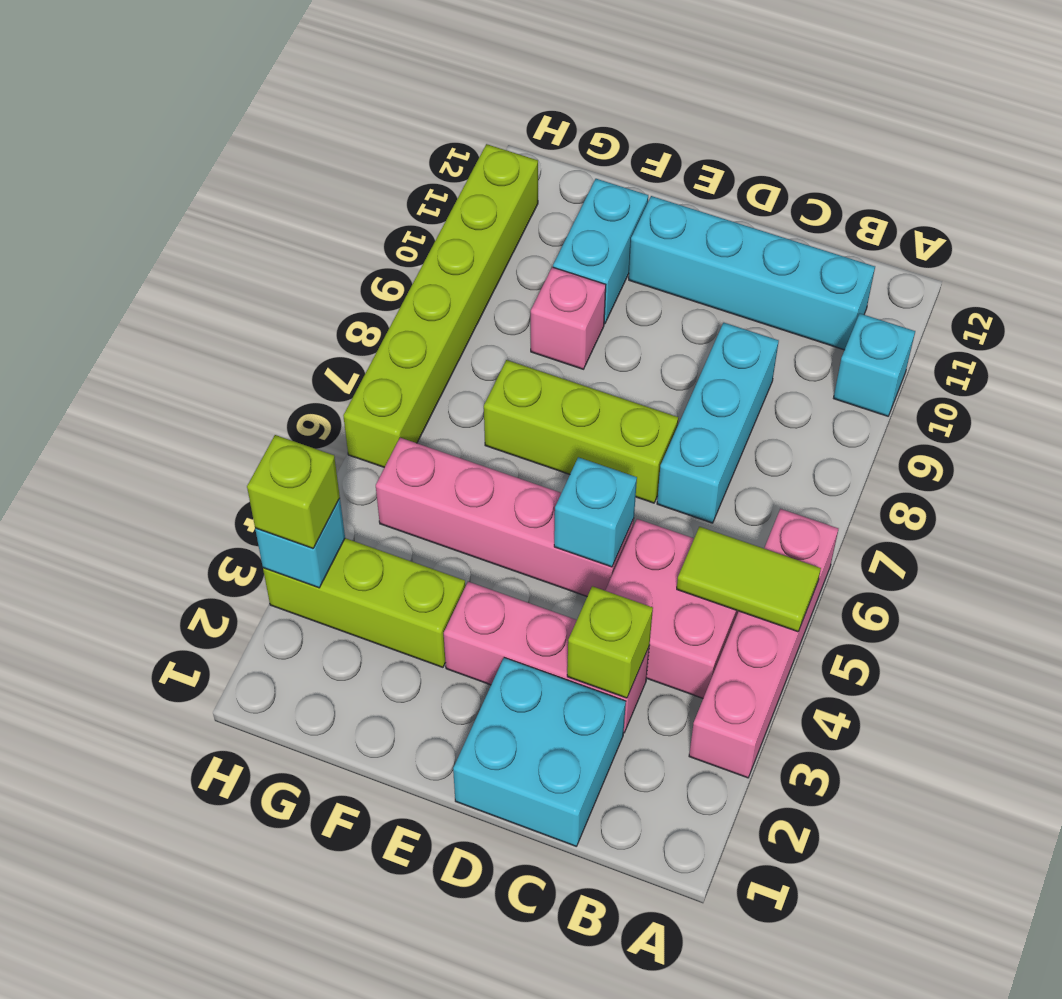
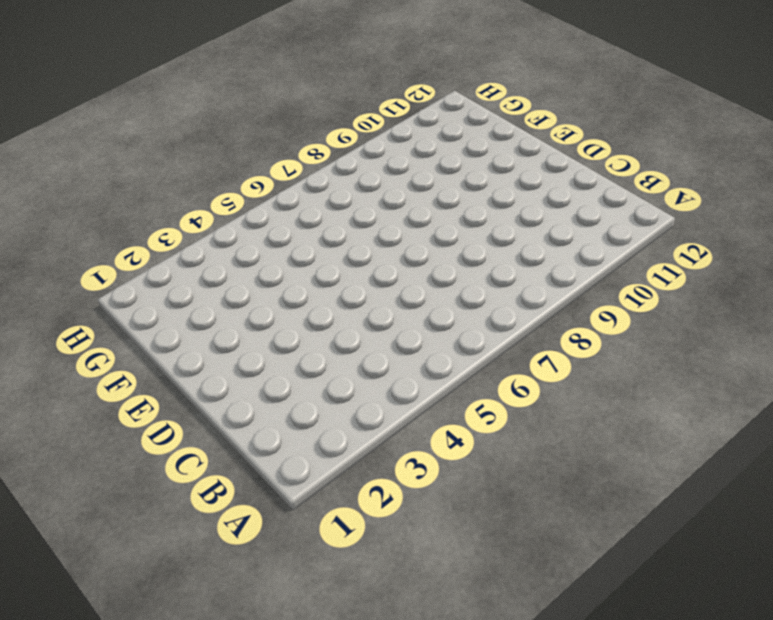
none -> pink 1x4 brick [689,509,838,778]
none -> cyan 1x1 brick [834,314,915,416]
none -> pink 2x2 brick [605,519,739,698]

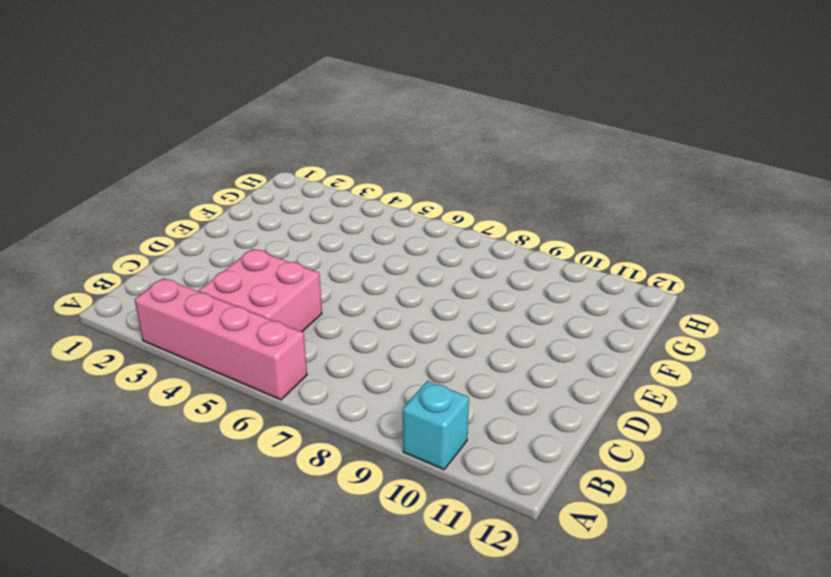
none -> cyan 1x4 brick [629,196,875,350]
none -> cyan 2x2 brick [453,658,626,846]
none -> pink 1x3 brick [444,582,649,733]

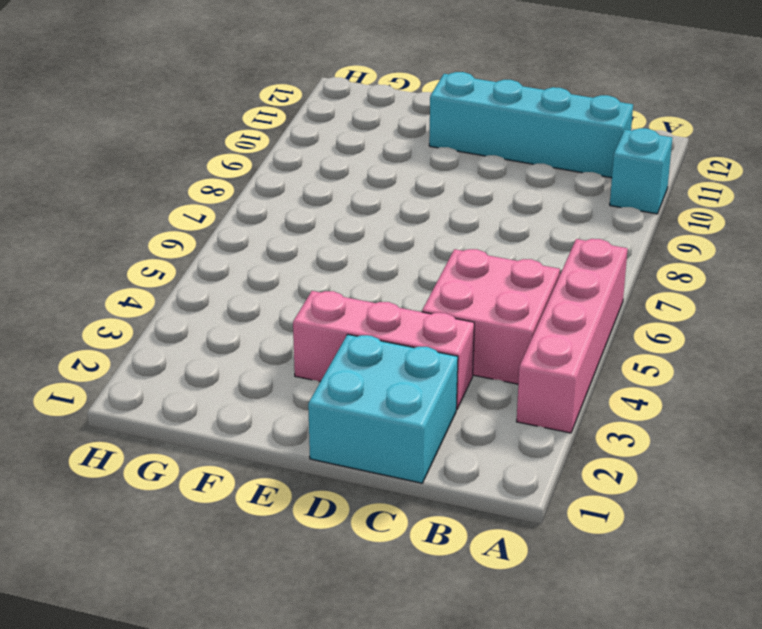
none -> cyan 1x3 brick [657,323,779,523]
none -> pink 1x4 brick [376,438,634,596]
none -> lime 1x3 brick [484,360,678,503]

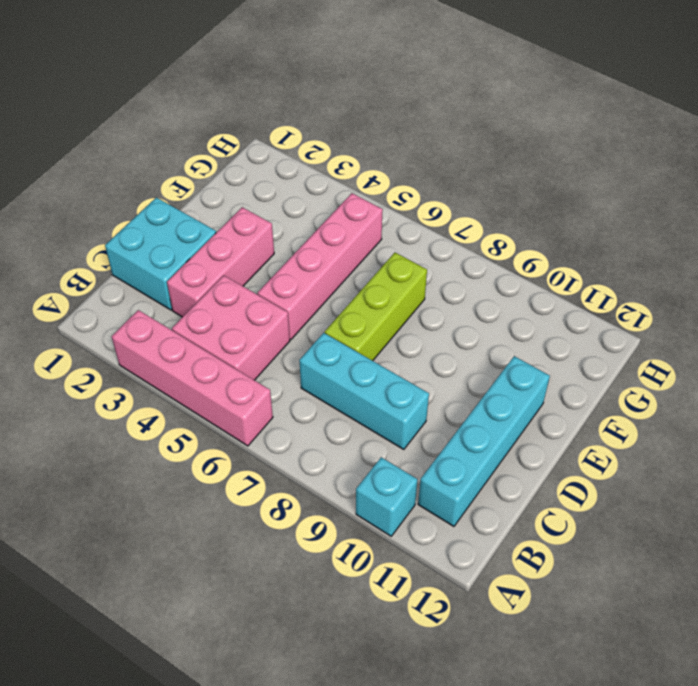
none -> lime 1x3 brick [263,538,465,667]
none -> pink 1x1 brick [531,267,606,369]
none -> cyan 1x2 brick [553,179,648,324]

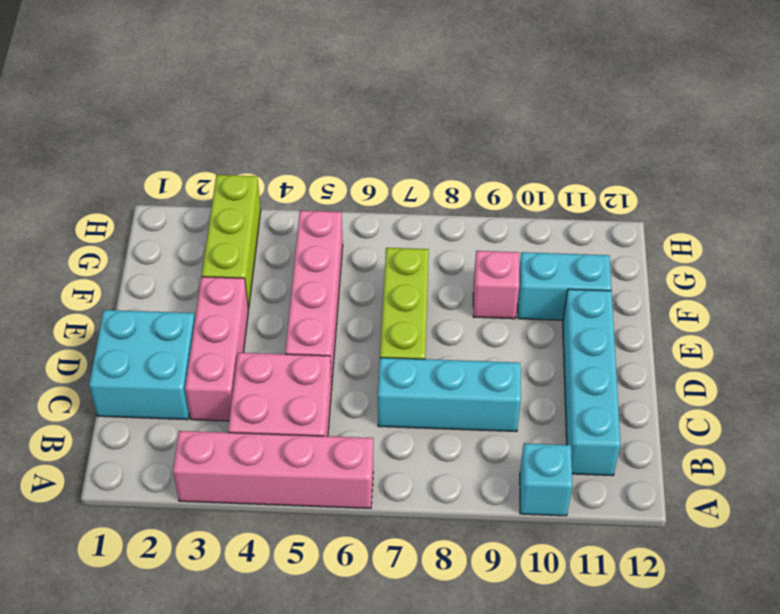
none -> lime 1x6 brick [343,144,538,467]
none -> lime 1x2 tile [677,527,821,632]
none -> lime 1x1 brick [567,586,653,698]

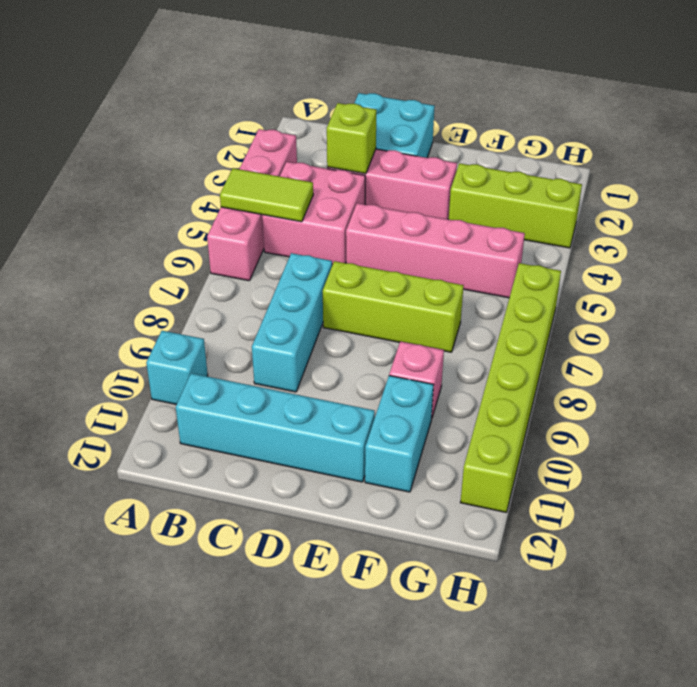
none -> cyan 1x1 brick [554,457,637,567]
none -> cyan 1x1 brick [255,498,345,588]
none -> lime 1x1 brick [247,435,340,549]

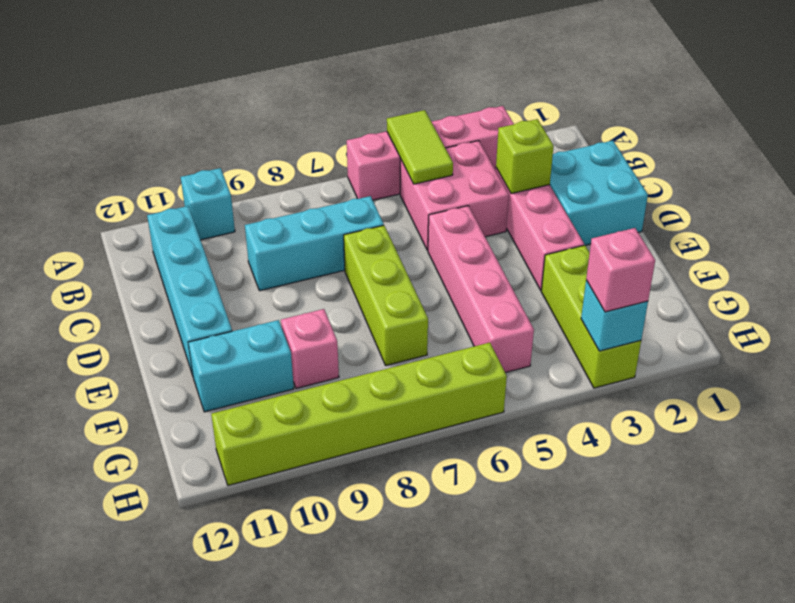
pink 1x1 brick [586,228,655,312] -> lime 1x1 brick [247,435,340,549]
none -> cyan 1x1 brick [554,457,637,567]

